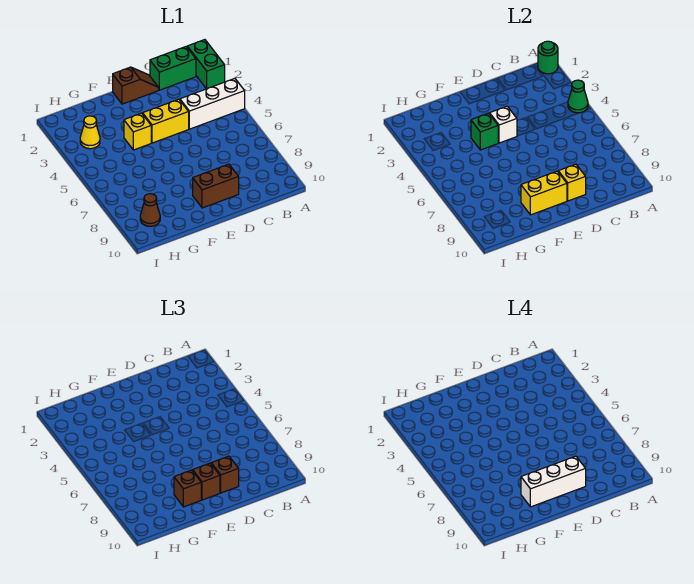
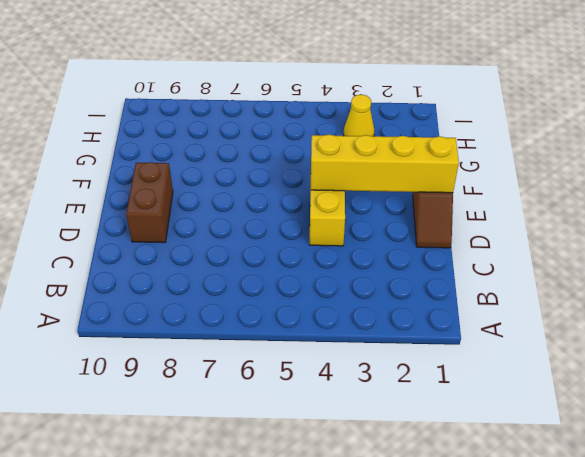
yellow 1x4 brick [311,135,459,193] -> white 1x1 brick [490,106,517,143]
none -> green 1x2 brick [187,40,225,89]
none -> white 1x3 brick [180,79,245,129]
none -> green 1x2 brick [150,47,196,90]

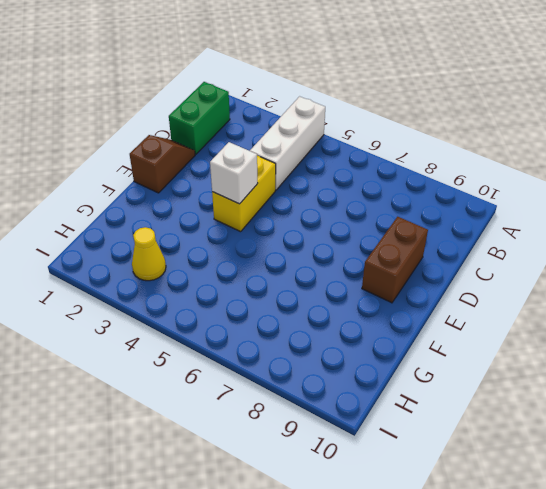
none -> green 1x2 brick [187,40,225,89]
none -> yellow 1x1 brick [124,113,151,150]
none -> brown 1x1 cone [140,194,160,226]

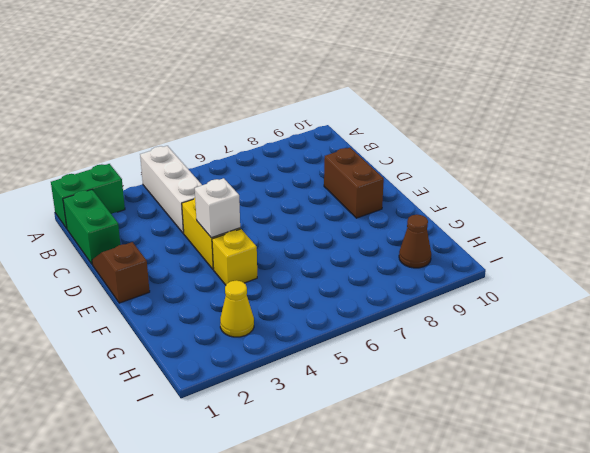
none -> green 1x1 round brick [538,41,558,74]
none -> green 1x1 cone [568,80,588,113]
none -> yellow 1x1 brick [558,164,586,201]

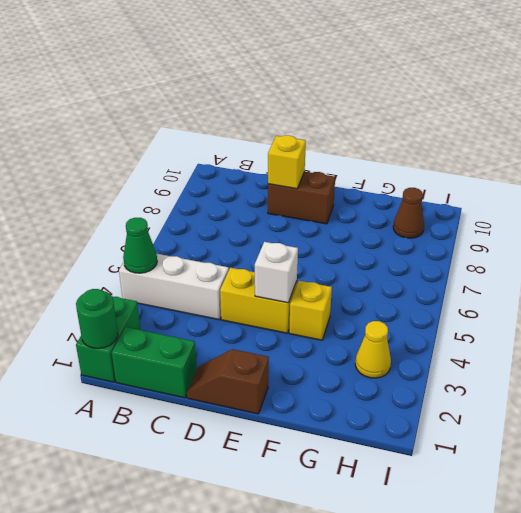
none -> yellow 1x2 brick [521,171,567,215]
none -> green 1x1 brick [471,113,498,150]
none -> brown 1x1 brick [211,456,239,493]

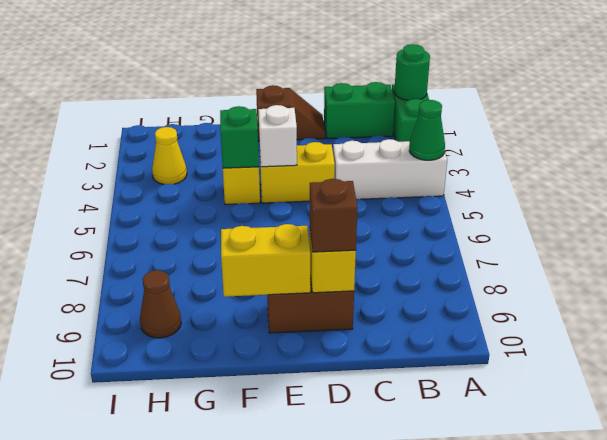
none -> brown 1x1 brick [193,463,220,500]
none -> brown 1x1 brick [174,470,201,507]
none -> white 1x3 brick [521,456,586,507]

